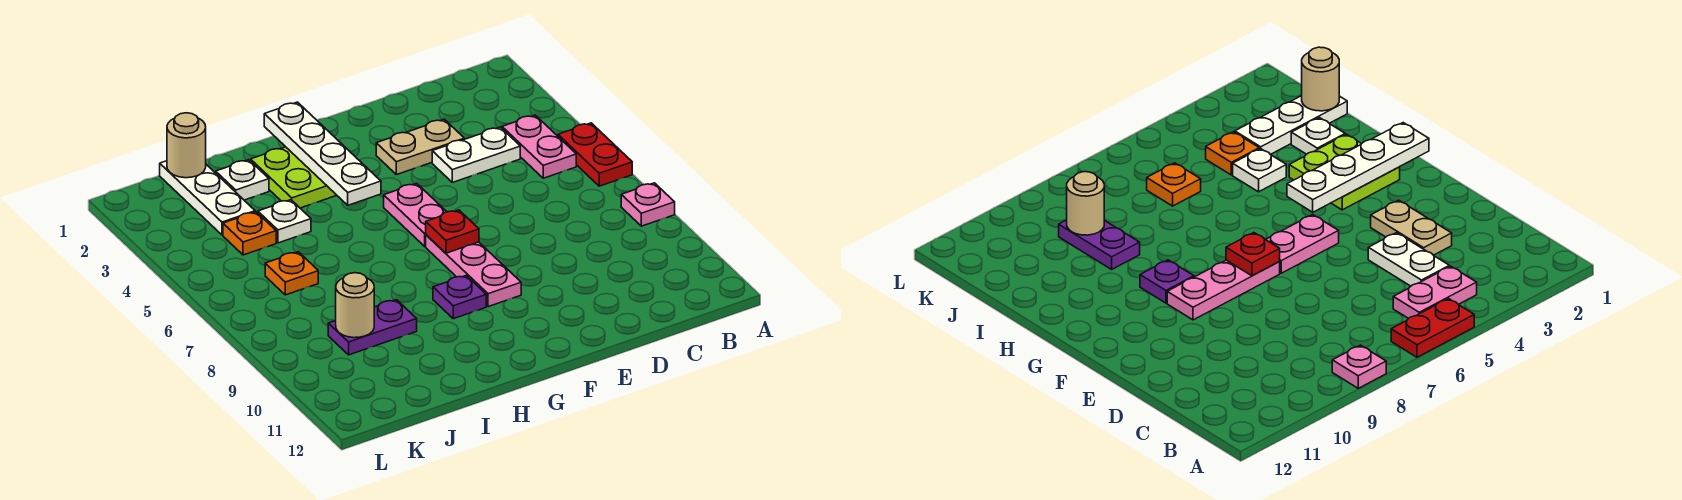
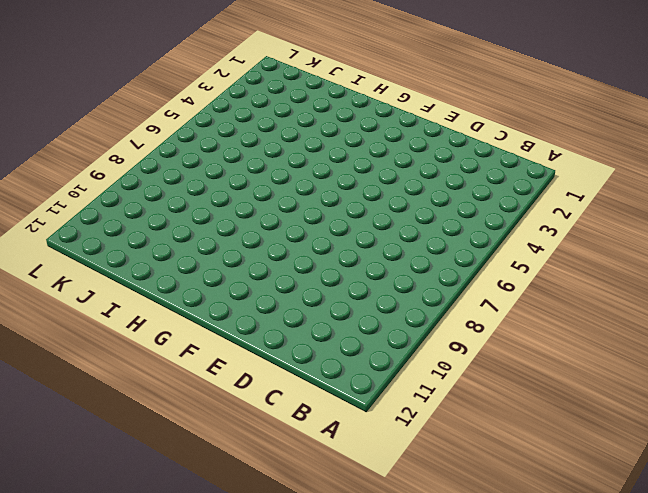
none -> red 1x2 plate [558,123,632,186]
none -> pink 1x1 plate [621,183,675,226]
none -> pink 1x2 plate [502,115,576,178]

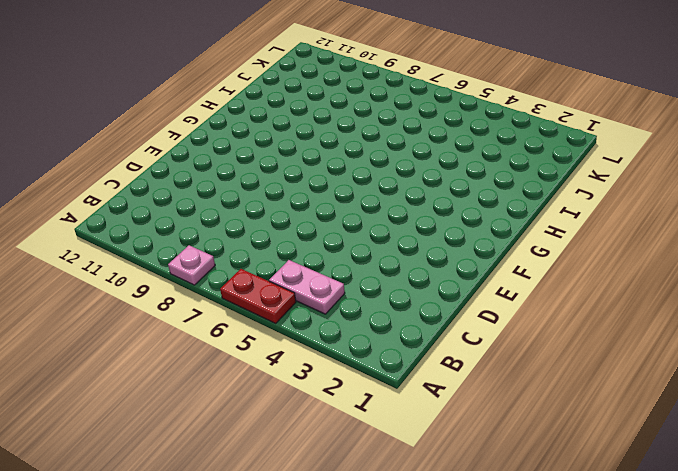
none -> white 1x2 plate [432,127,520,182]
none -> tan 1x2 plate [376,119,464,175]
none -> pink 1x2 plate [384,183,447,247]

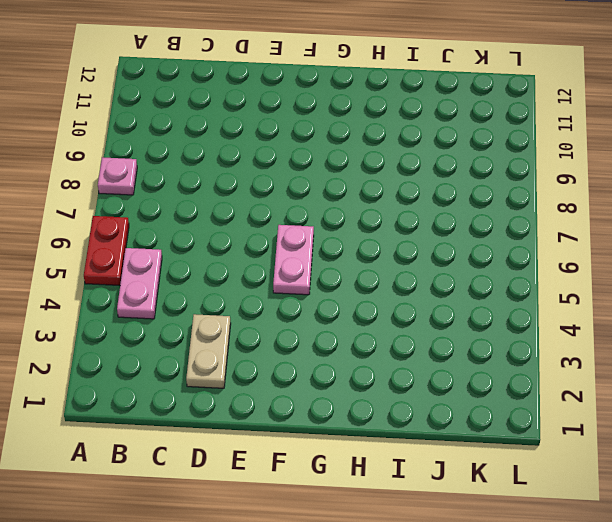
tan 1x2 plate [186,314,231,388] -> tan 1x2 plate turned to [376,119,464,175]
none -> white 1x2 plate [432,127,520,182]
none -> pink 1x3 plate [426,235,521,307]
none -> lime 2x2 plate [251,147,337,208]

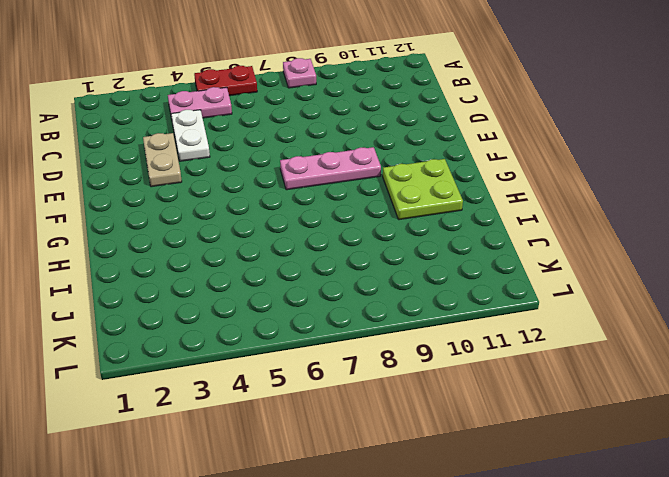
lime 2x2 plate [383,159,463,220] -> lime 2x2 plate moved to [251,147,337,208]
none -> pink 1x2 plate [384,183,447,247]
none -> purple 1x1 plate [433,276,486,319]
none -> white 1x1 plate [216,160,269,200]

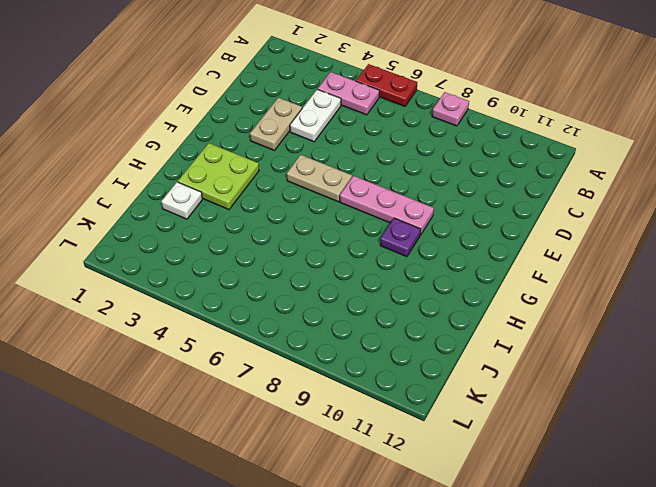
tan 1x2 plate [287,155,352,202] -> pink 1x2 plate [384,183,447,247]
none -> white 1x1 plate [258,200,311,243]
none -> purple 1x2 plate [328,300,417,355]
none -> white 1x3 plate [160,161,255,235]

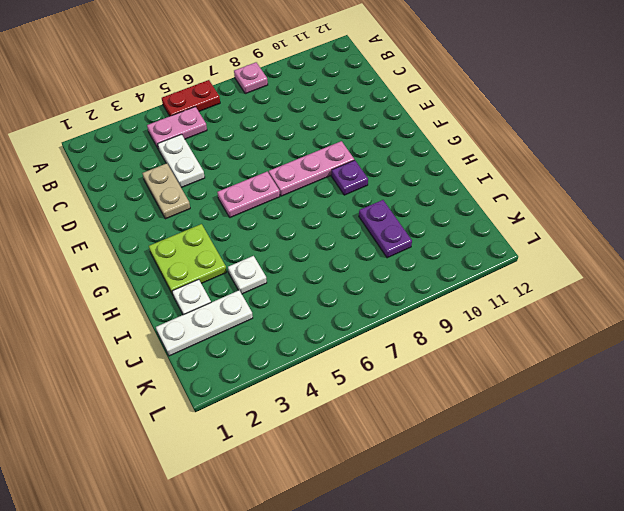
none -> orange 1x1 plate [223,212,276,255]
none -> orange 1x1 plate [265,252,318,295]
none -> red 1x1 plate [426,210,479,253]

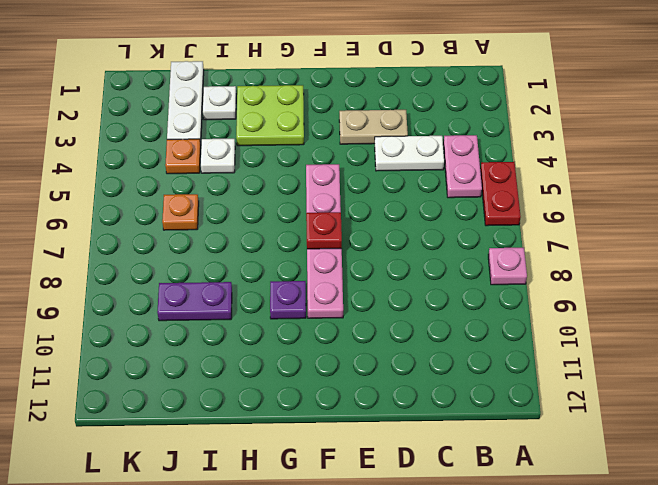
none -> white 1x4 plate [264,102,381,205]
none -> tan 1x1 round brick [167,113,206,178]
none -> tan 1x1 round brick [336,273,374,338]

